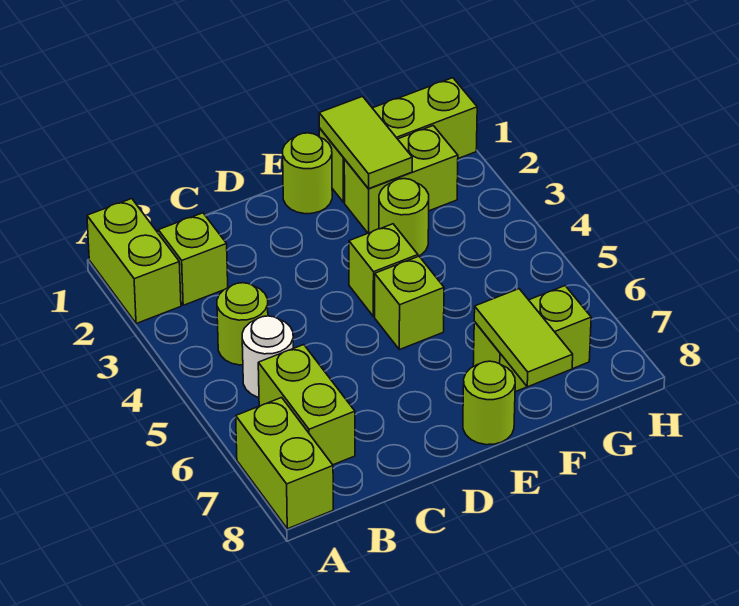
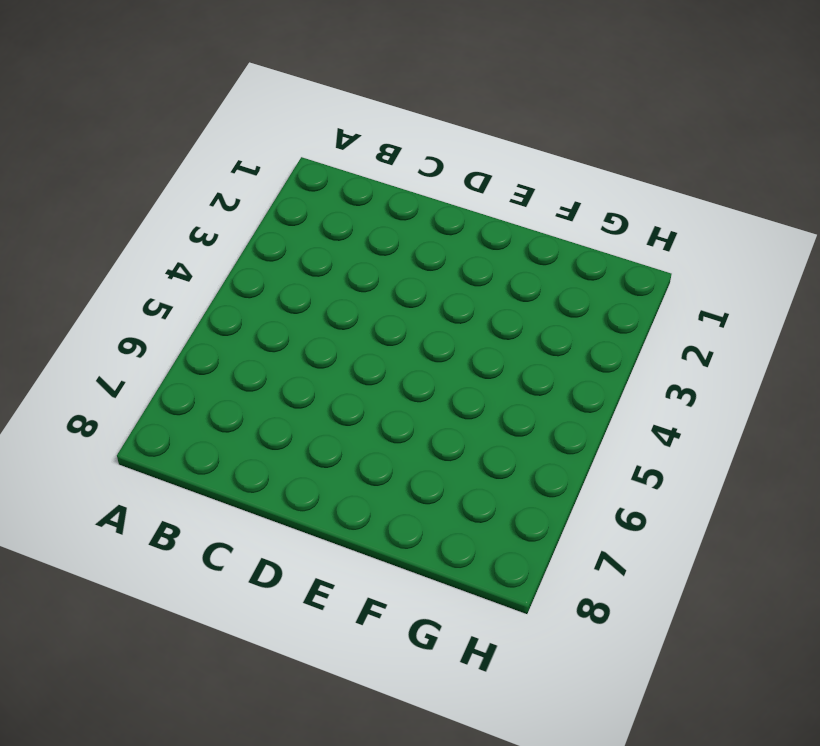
none -> lime 1x2 brick [87,199,181,324]
none -> lime 1x2 brick [236,398,333,529]
none -> lime 1x1 brick [158,213,228,305]

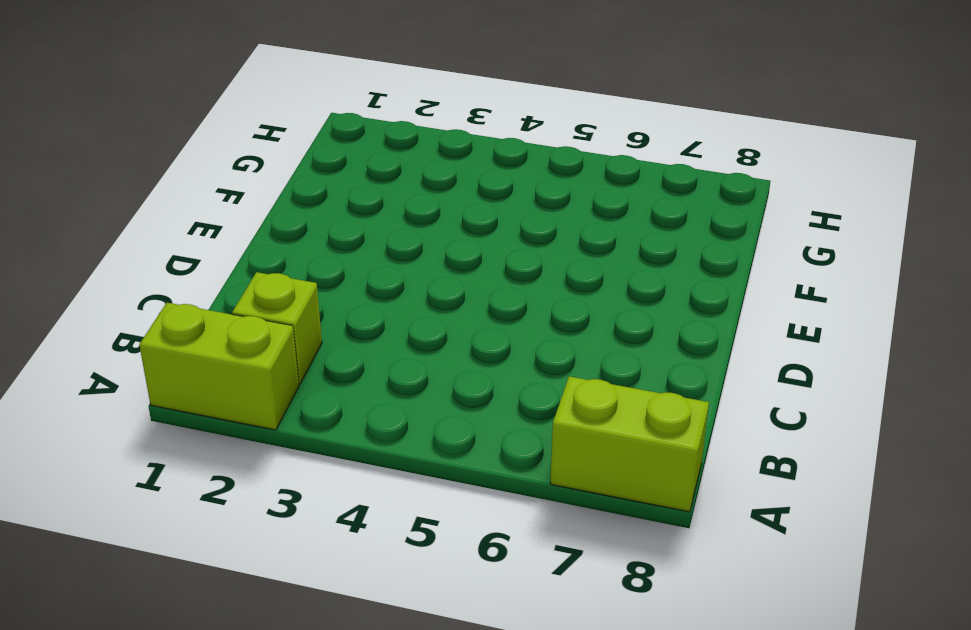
none -> lime 1x1 round brick [217,283,268,365]
none -> white 1x1 round brick [242,316,293,397]
none -> lime 1x2 brick [258,345,355,465]

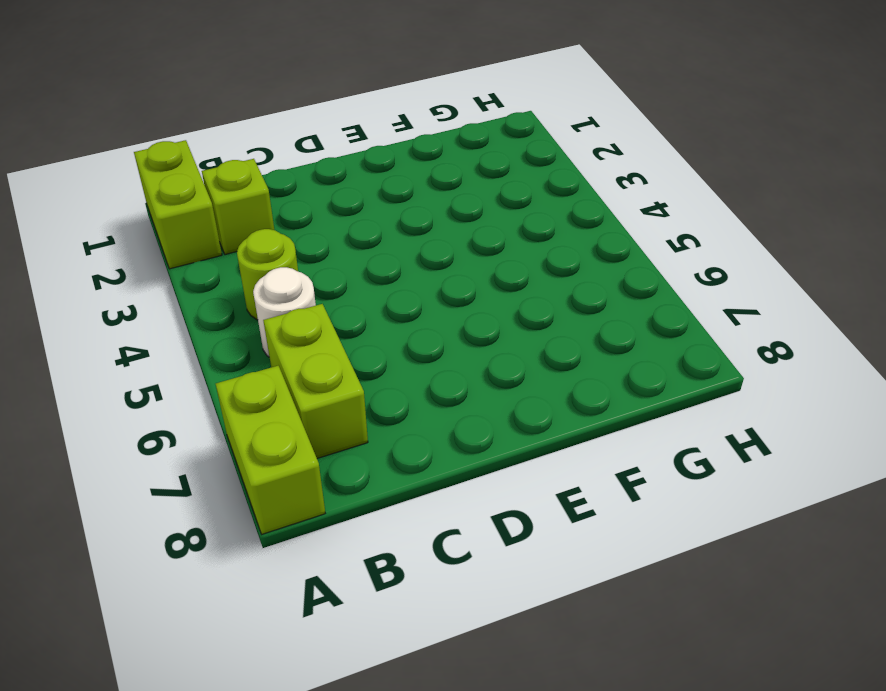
none -> lime 1x1 round brick [283,133,332,214]
none -> lime 1x1 brick [349,224,418,317]
none -> lime 1x1 brick [375,256,444,350]

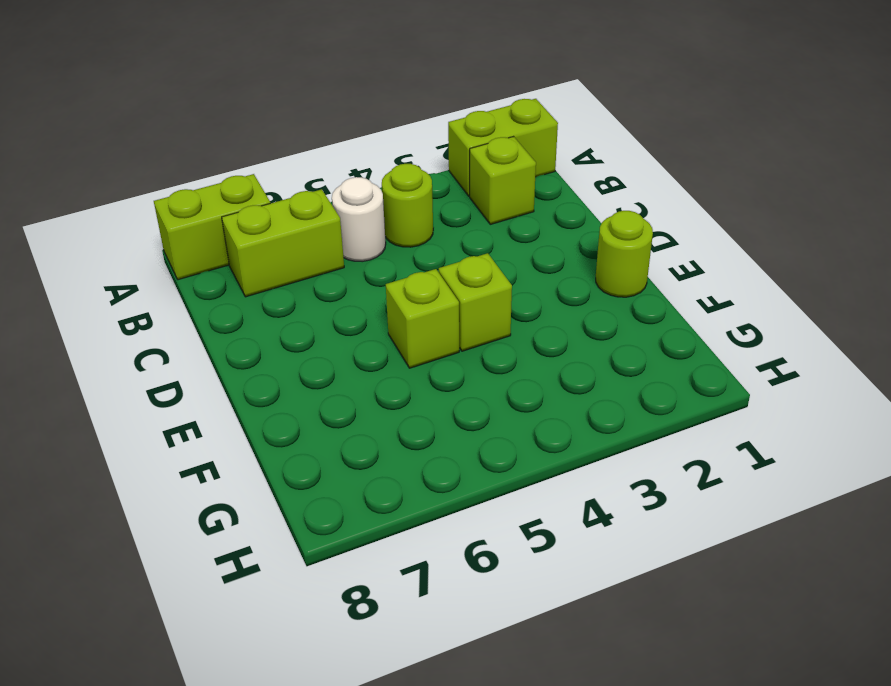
none -> lime 1x1 round brick [463,361,515,445]
none -> lime 1x3 brick [319,78,477,202]
none -> lime 1x2 brick [344,126,458,233]

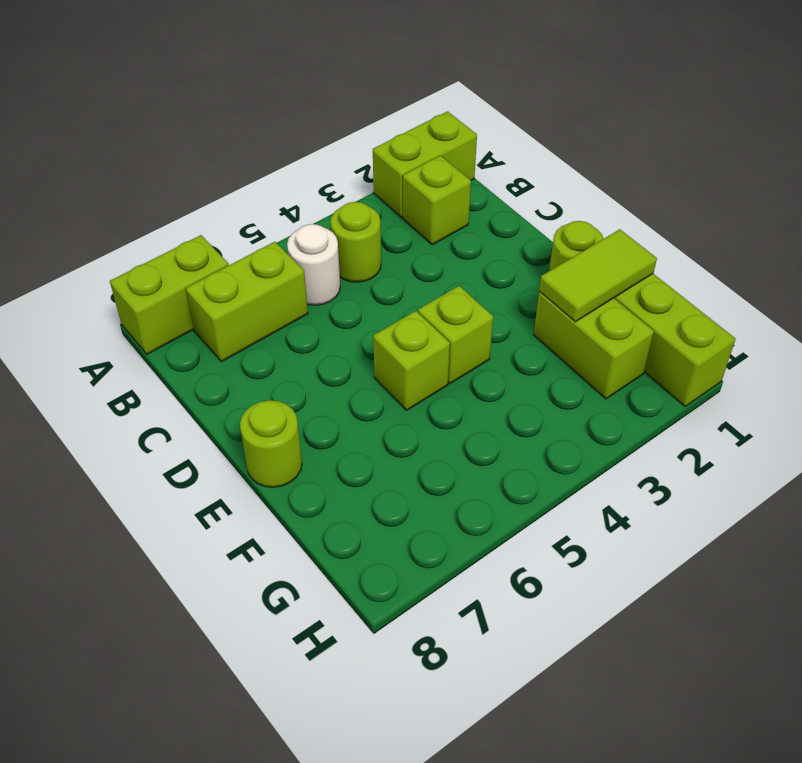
none -> lime 1x1 round brick [379,179,429,256]
none -> lime 1x2 brick [473,286,591,392]
none -> lime 1x2 tile [474,289,573,387]

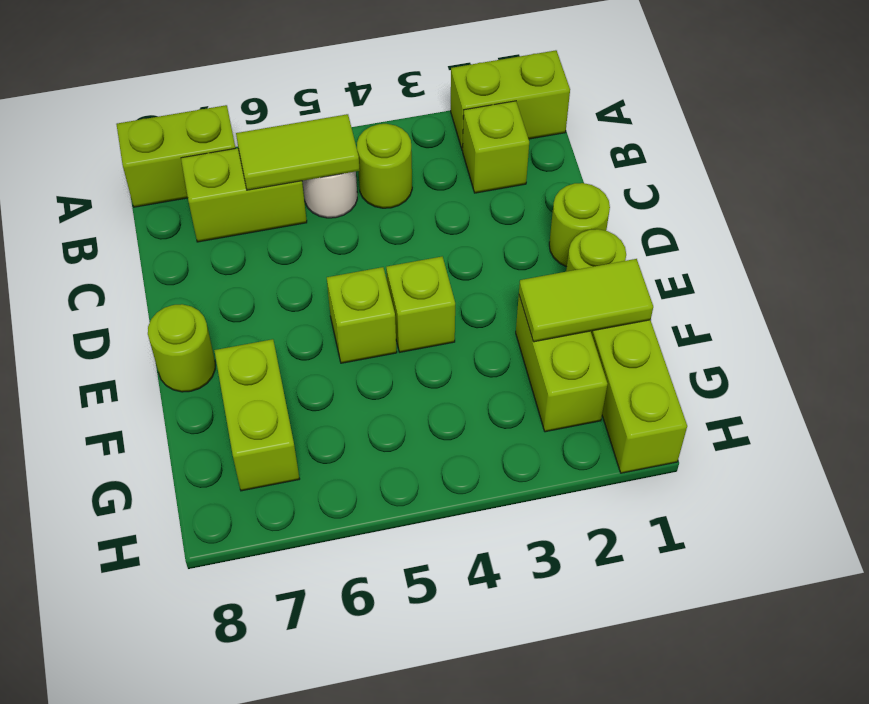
lime 1x2 tile [236,114,360,190] -> lime 1x2 tile moved to [474,289,573,387]
lime 1x1 round brick [549,183,610,267] -> lime 1x1 round brick moved to [379,179,429,256]

